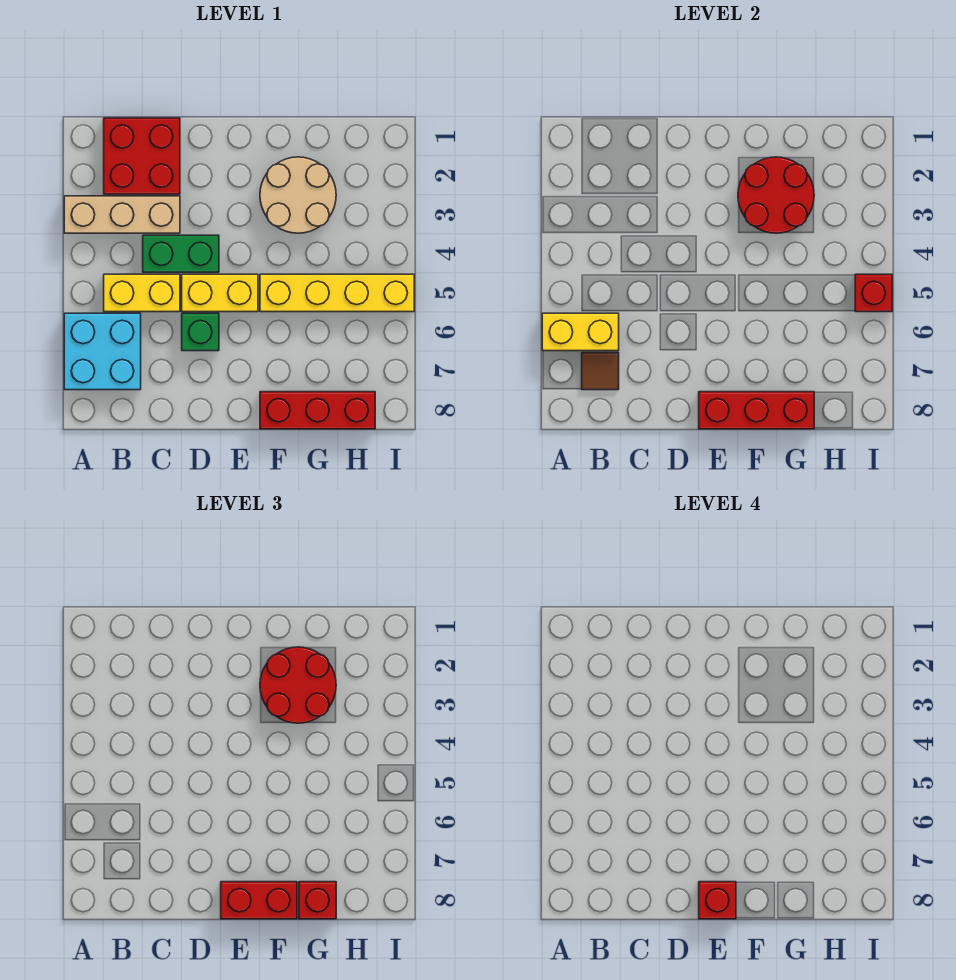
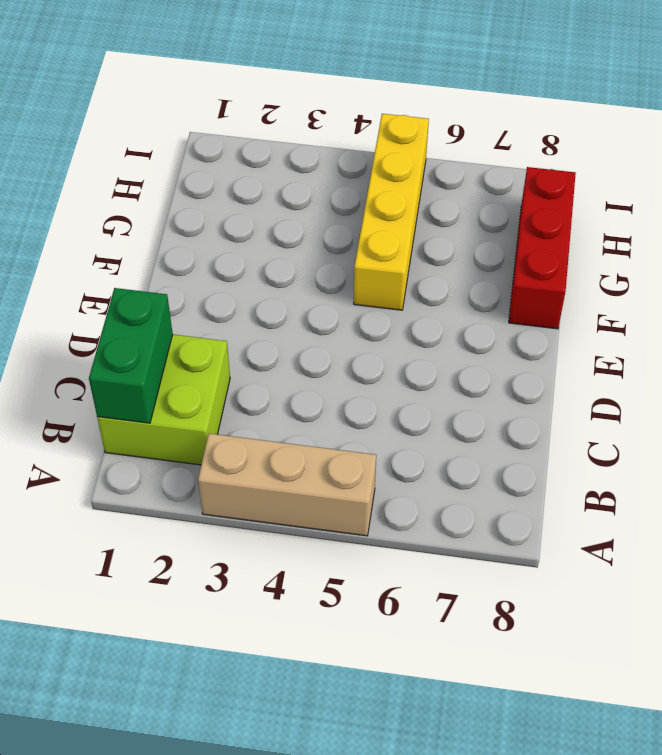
tan 1x3 brick [198,434,376,536] -> tan 1x3 brick turned to [64,196,180,233]
lime 2x2 brick [97,334,230,465] -> red 2x2 brick [104,118,180,194]
green 1x2 brick [89,288,173,423] -> green 1x2 brick moved to [143,235,219,272]
none -> cyan 2x2 brick [64,313,141,390]
none -> yellow 1x2 brick [104,274,180,312]
none -> yellow 1x2 brick [182,274,258,312]

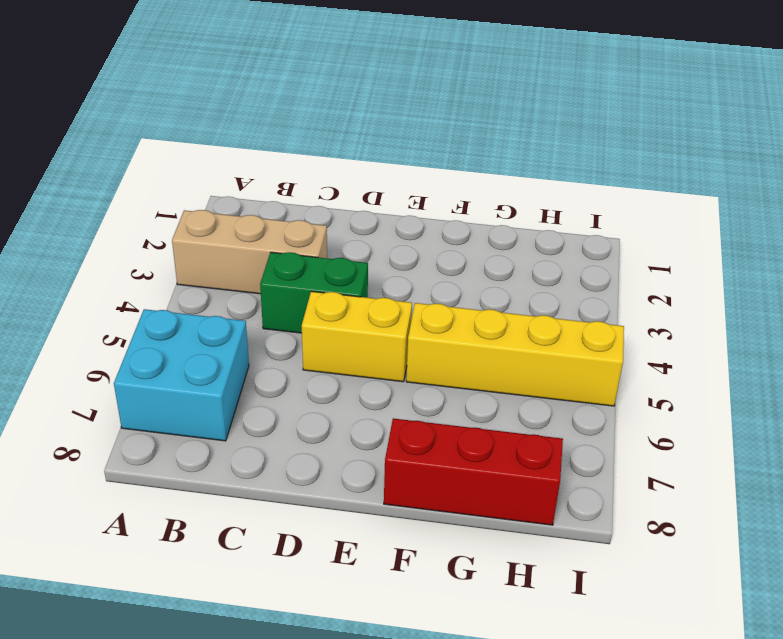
none -> red 2x2 brick [104,118,180,194]
none -> yellow 1x2 brick [104,274,180,312]
none -> green 1x1 brick [182,313,219,351]

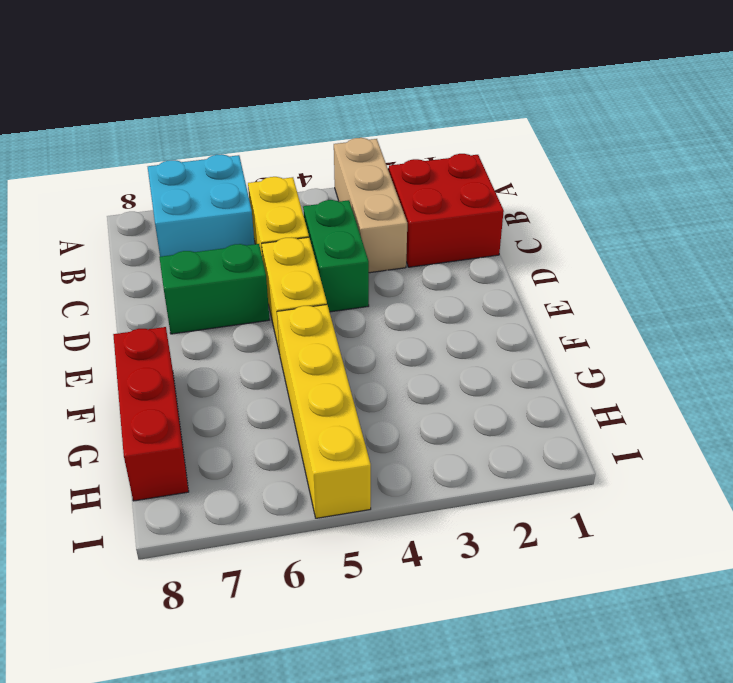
green 1x2 brick [159,244,269,334] -> green 1x1 brick [182,313,219,351]
none -> tan 2x2 round brick [260,157,336,233]
none -> yellow 1x2 brick [542,313,619,351]
none -> brown 1x1 tile [582,353,619,390]

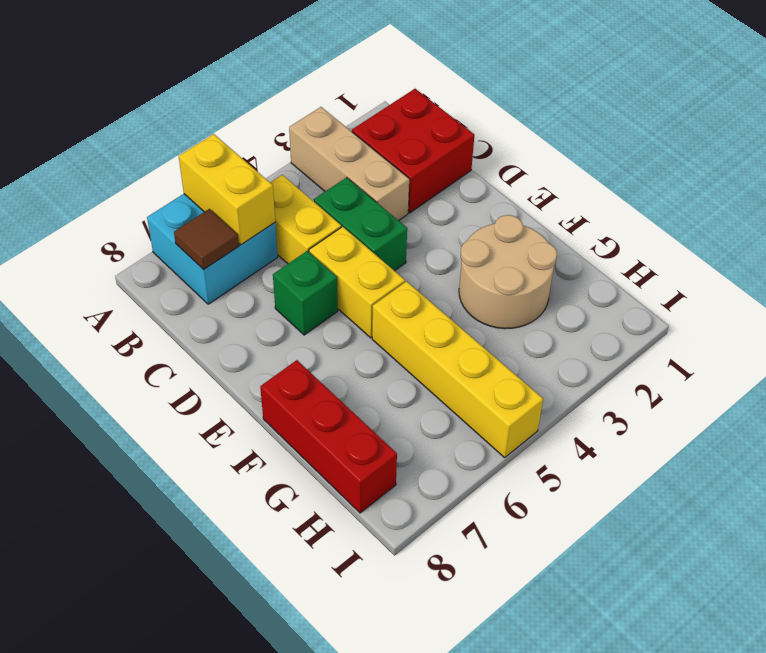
none -> red 1x3 brick [699,392,814,429]
none -> red 2x2 round brick [738,157,814,233]
none -> red 1x1 brick [855,274,892,312]

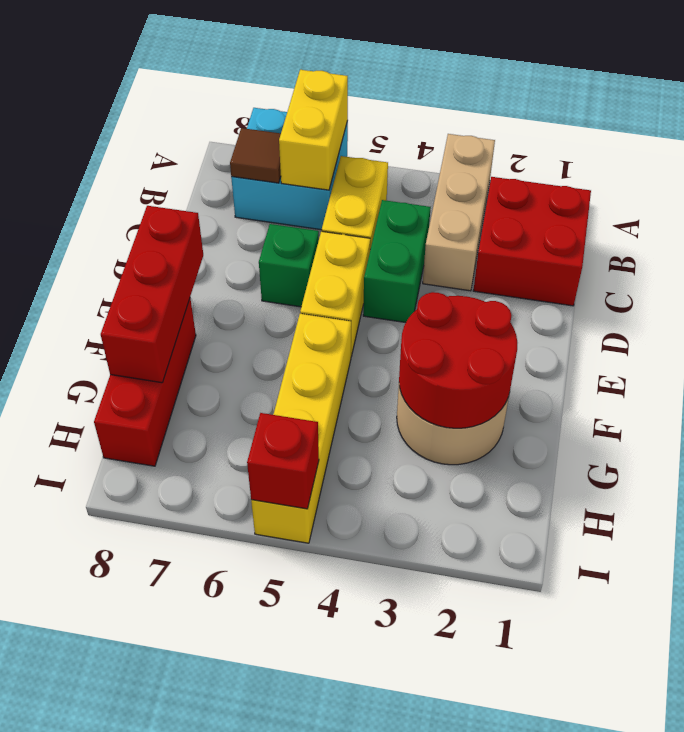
none -> red 1x2 brick [221,882,297,919]
none -> red 2x2 round brick [260,647,336,723]
none -> red 1x1 brick [299,882,336,919]

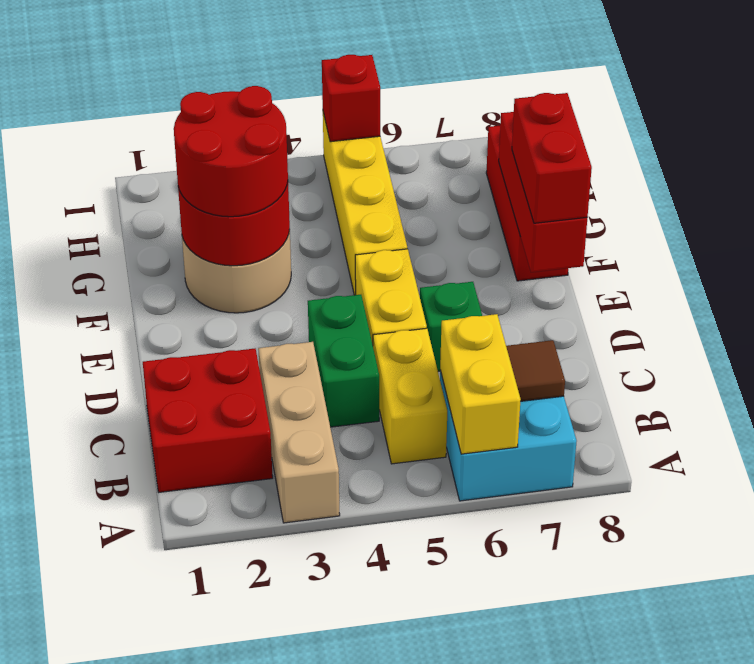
none -> red 1x1 brick [299,882,336,919]
none -> red 1x1 brick [699,882,736,919]

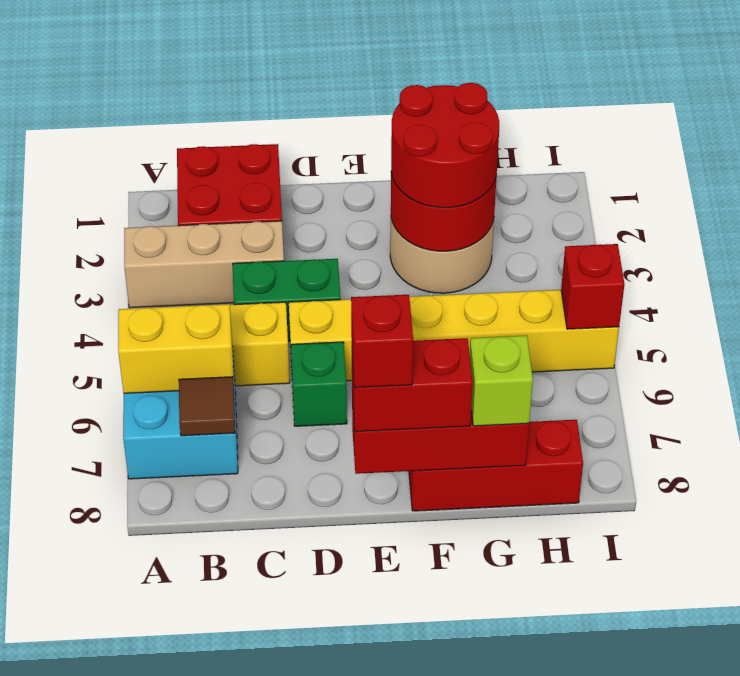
lime 1x1 brick [470,335,533,426] -> red 1x1 brick [299,882,336,919]

